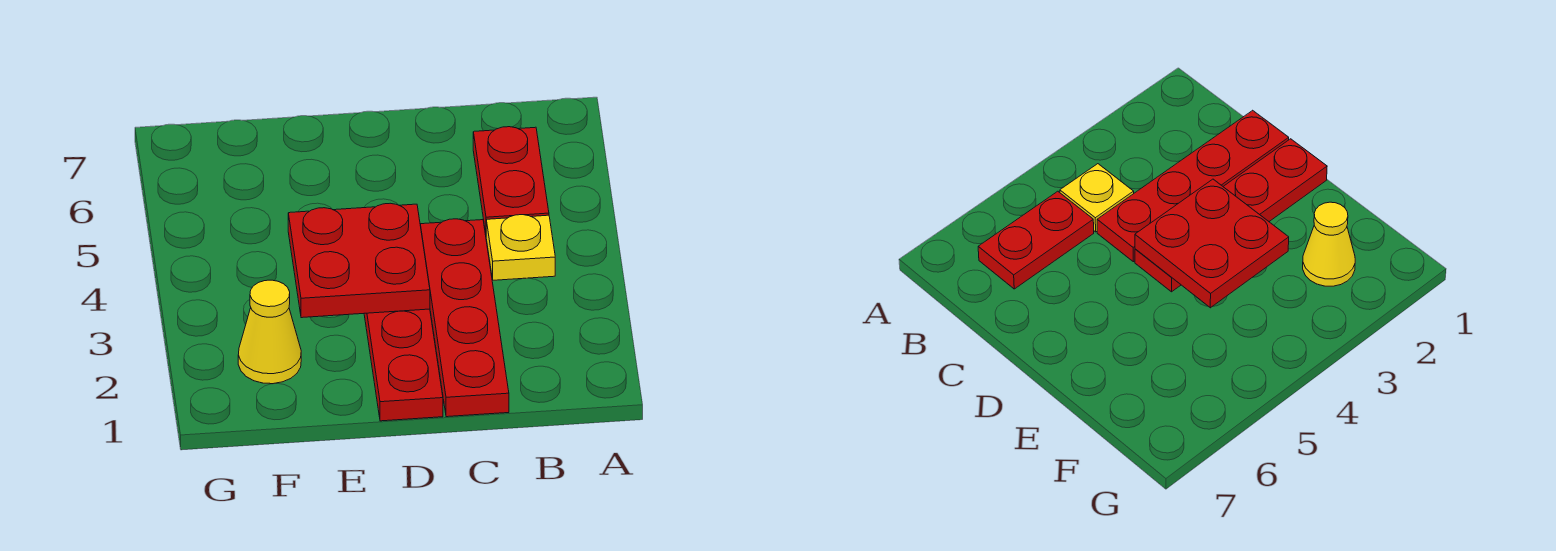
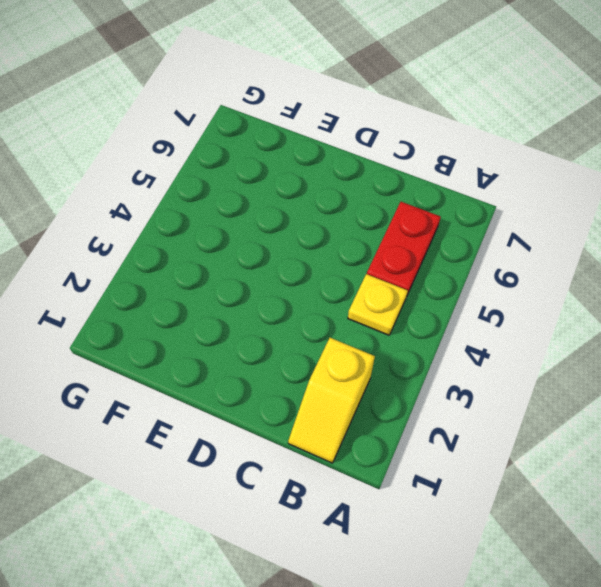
yellow 1x2 slope [288,338,375,463] -> none
none -> red 1x4 plate [420,219,509,417]
none -> red 1x4 plate [364,309,443,421]

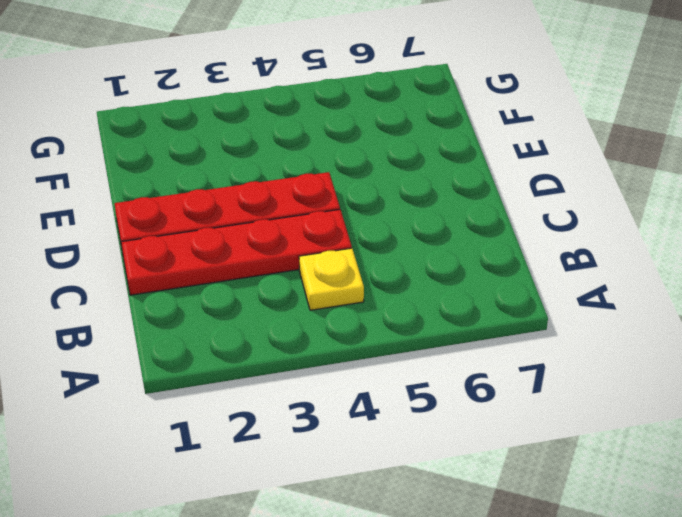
none -> red 1x2 plate [473,127,549,232]
none -> yellow 1x1 cone [238,280,301,384]

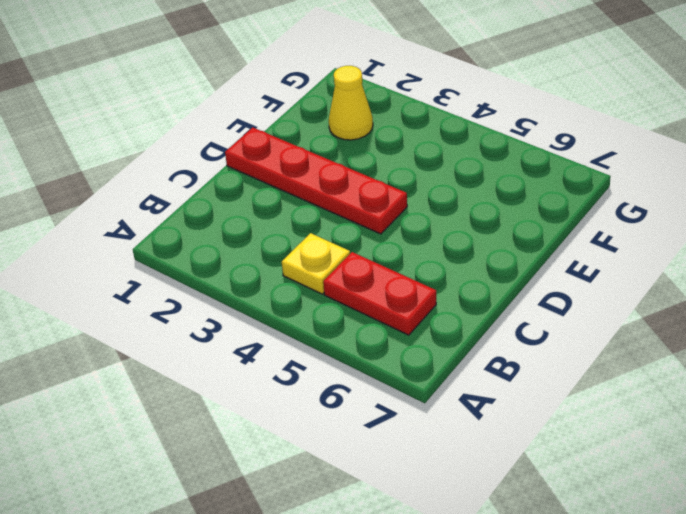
none -> red 1x4 plate [420,219,509,417]
none -> red 2x2 plate [288,203,430,318]

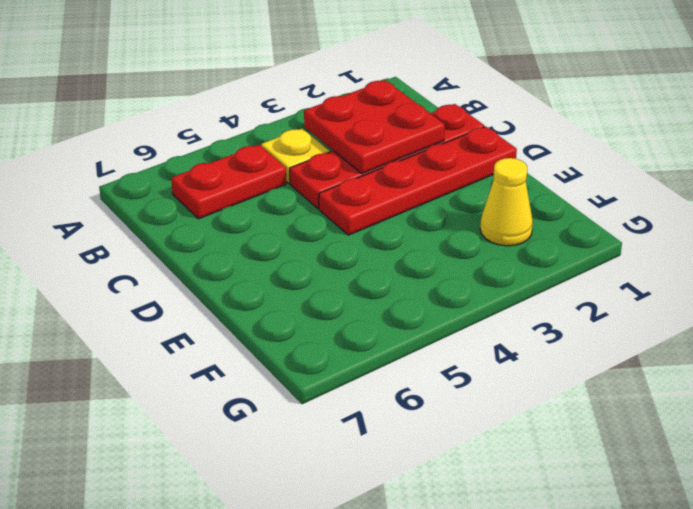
red 2x2 plate [304,80,445,174] -> red 2x2 plate moved to [288,203,430,318]

